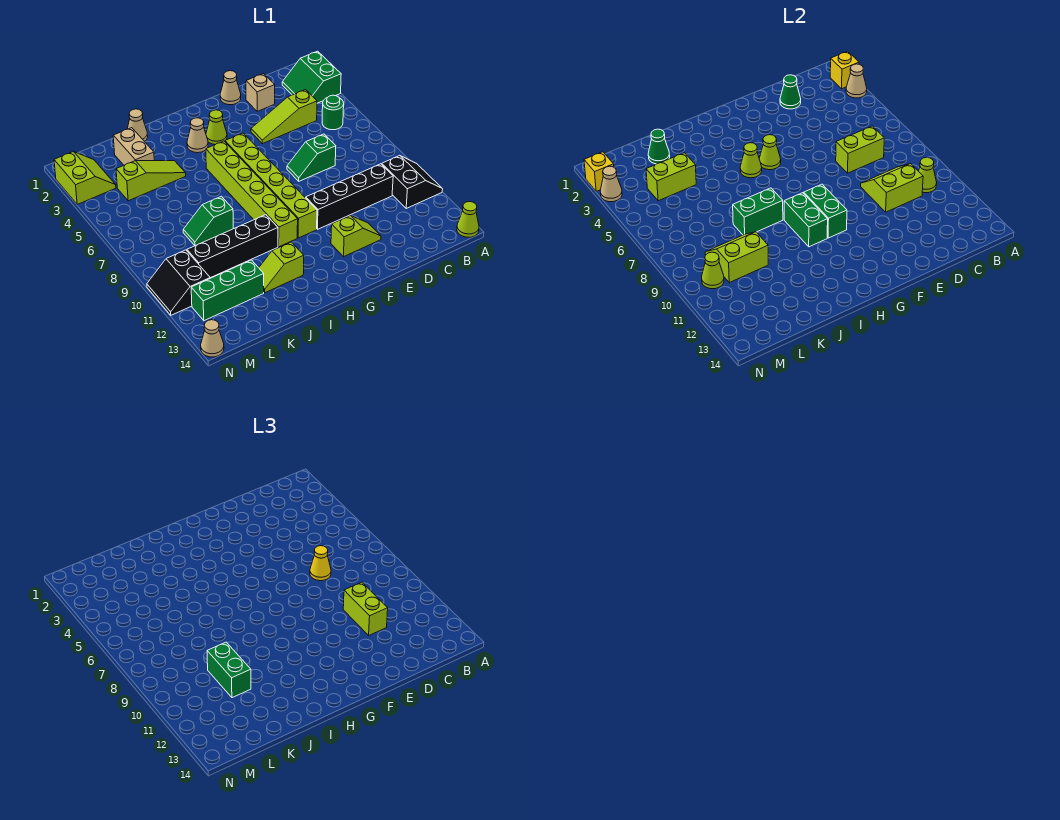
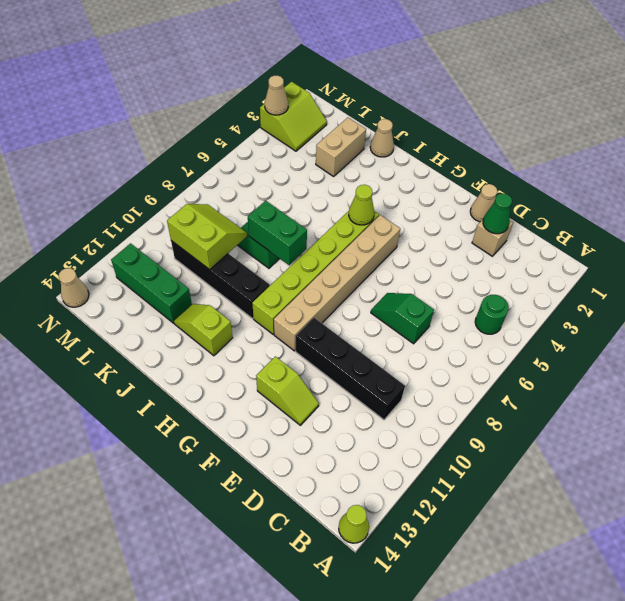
tan 1x6 brick [274,215,400,351] -> lime 1x6 brick [225,133,317,238]
none -> green 2x2 slope [282,51,341,103]
none -> black 2x2 slope [382,156,443,208]
none -> lime 1x3 slope [251,90,317,144]
none -> lime 1x1 cone [206,110,227,145]

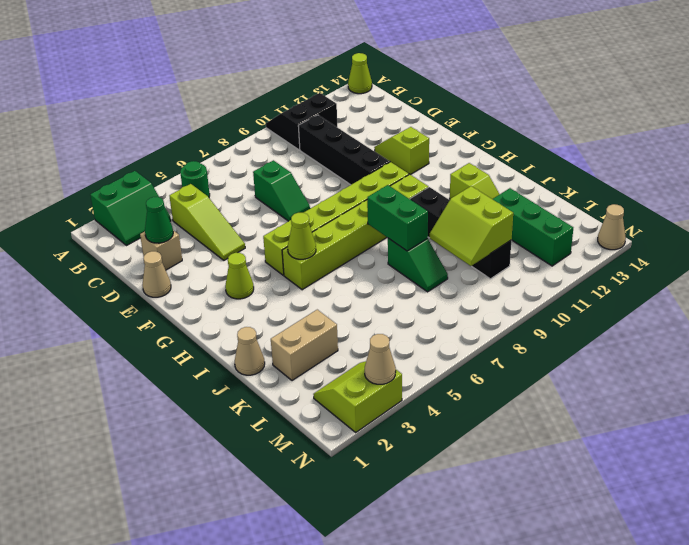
none -> tan 1x1 cone [187,118,208,153]
none -> lime 1x3 slope [116,161,186,201]
none -> black 2x2 slope [147,250,210,315]
none -> yellow 1x1 brick [830,51,859,89]

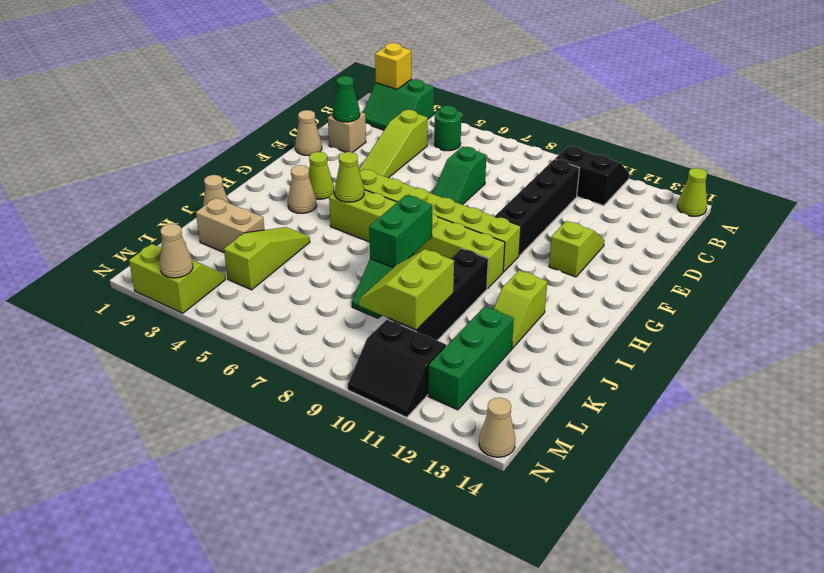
none -> tan 1x1 cone [846,64,867,98]
none -> lime 1x1 cone [919,157,937,193]
none -> lime 1x2 brick [836,126,884,173]
none -> lime 2x2 slope [861,164,923,212]

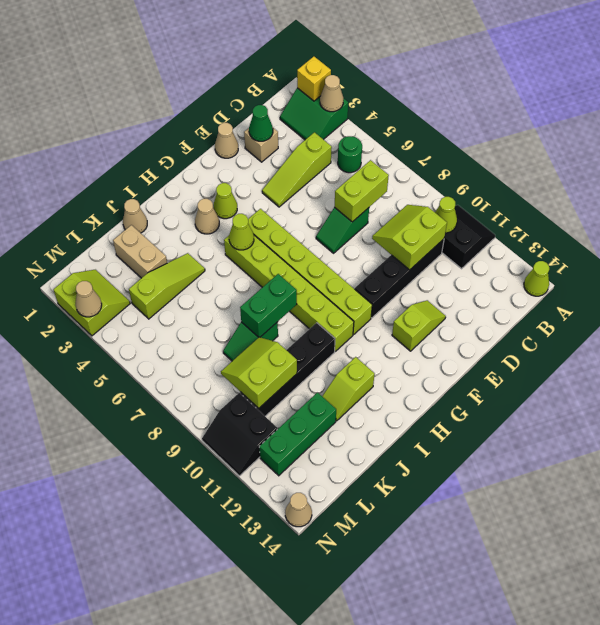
none -> lime 1x1 cone [759,135,781,170]
none -> green 1x2 brick [804,184,847,238]
none -> green 1x2 brick [784,193,828,247]
none -> green 1x1 cone [648,129,670,164]

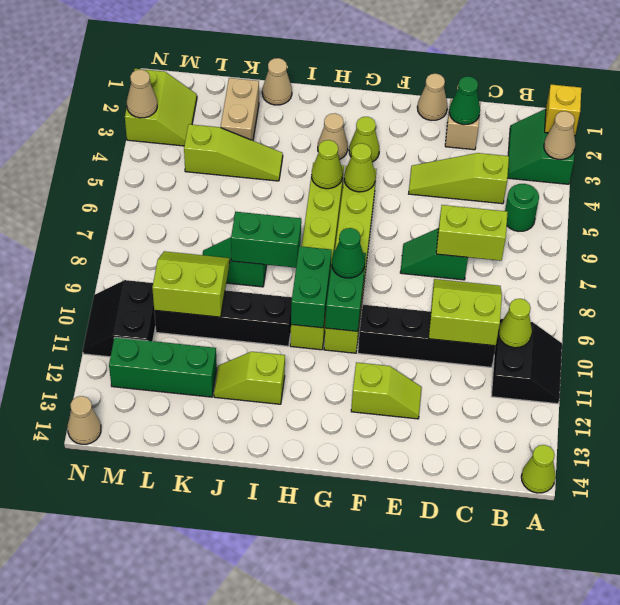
green 1x1 cone [332,228,365,278] -> green 1x1 cone moved to [648,129,670,164]
none -> lime 1x2 brick [646,153,696,201]
none -> lime 1x1 cone [702,252,724,289]
none -> yellow 1x1 brick [584,152,614,191]
none -> yellow 1x1 cone [310,546,331,581]

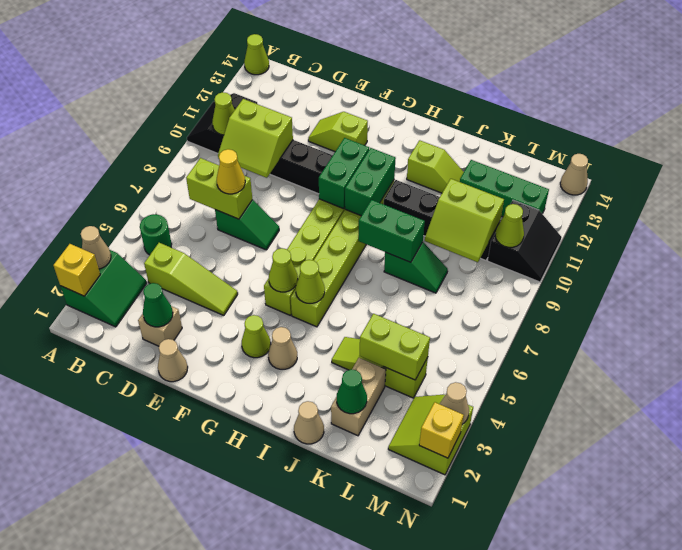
none -> lime 1x2 brick [343,582,388,635]
none -> green 1x2 brick [207,642,251,698]

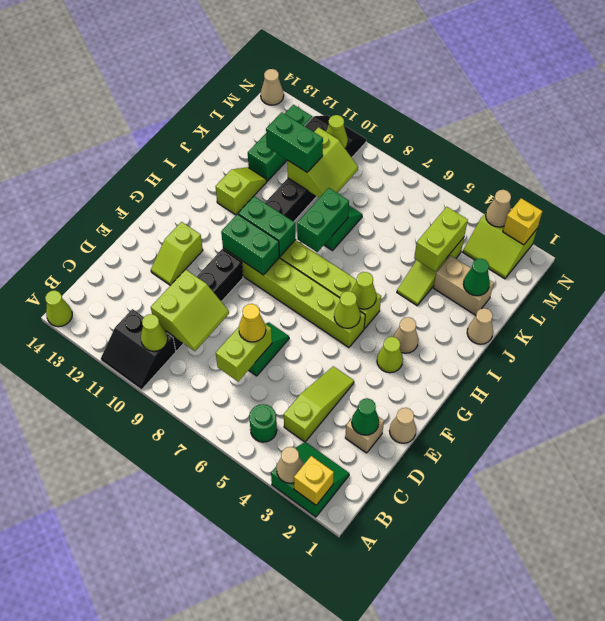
none -> lime 1x2 brick [343,582,388,635]

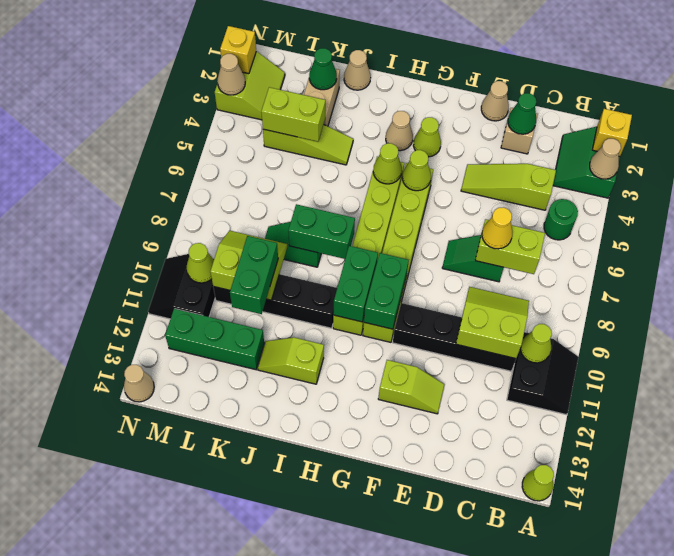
none -> lime 1x2 brick [343,582,388,635]

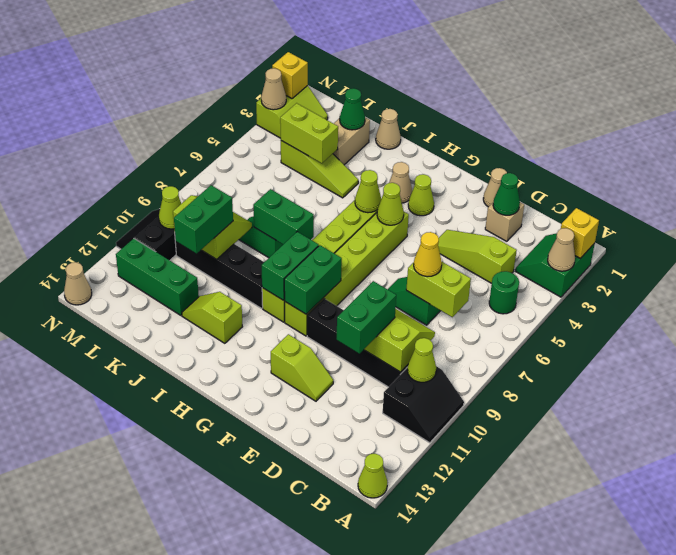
green 1x2 brick [336,281,396,354] -> lime 1x2 brick [343,582,388,635]

